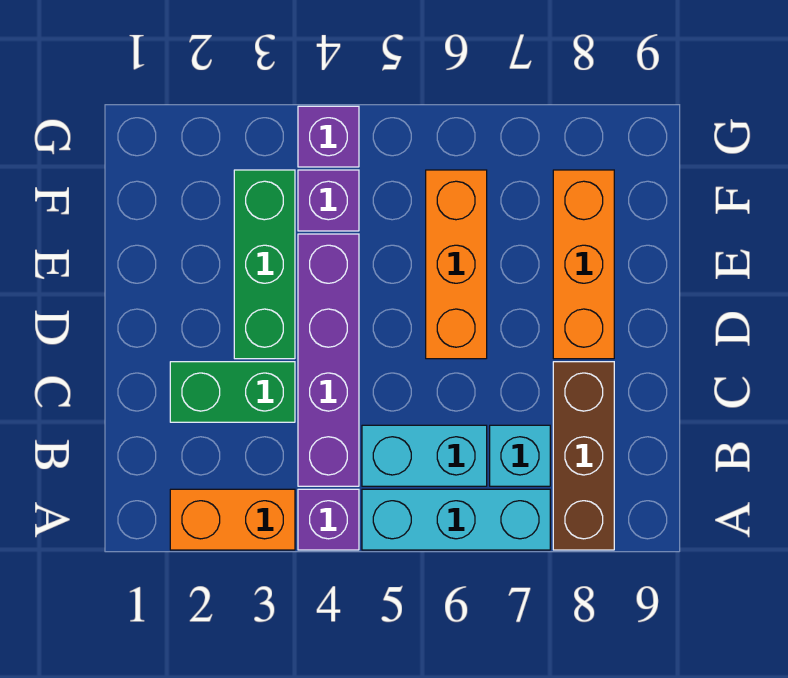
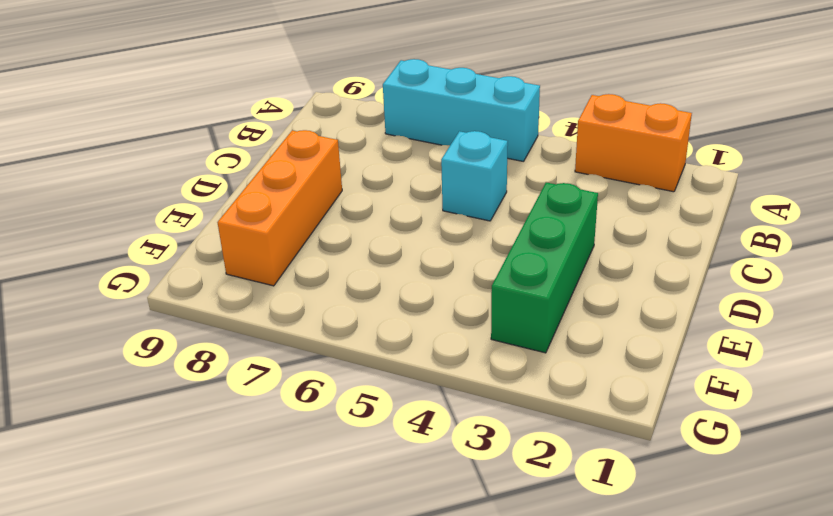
cyan 1x1 brick [441,131,508,221] -> cyan 1x1 brick moved to [490,425,550,486]
none -> purple 1x1 brick [298,489,359,550]
none -> brown 1x3 brick [553,362,614,550]
none -> purple 1x4 brick [298,234,359,486]

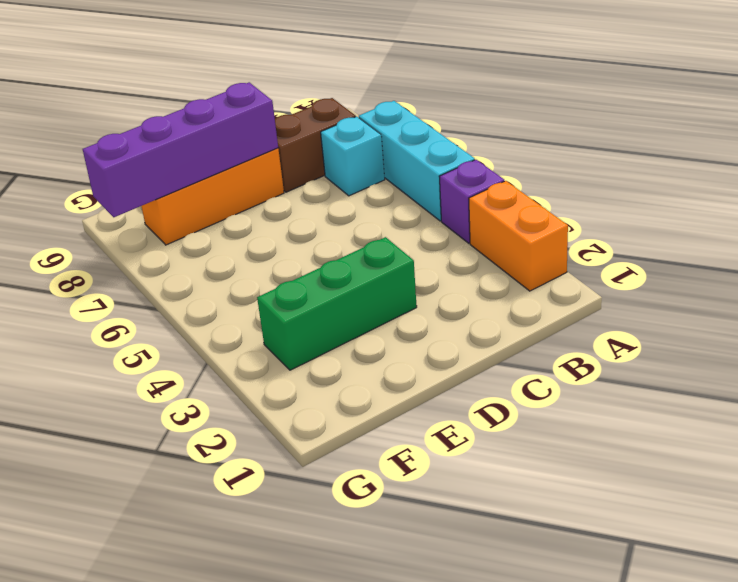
brown 1x2 brick [275,98,356,192] -> brown 1x3 brick [553,362,614,550]
purple 1x4 brick [83,82,278,217] -> purple 1x4 brick moved to [298,234,359,486]
none -> cyan 1x2 brick [362,425,487,486]
none -> green 1x2 brick [170,362,295,422]
none -> orange 1x3 brick [426,170,487,359]

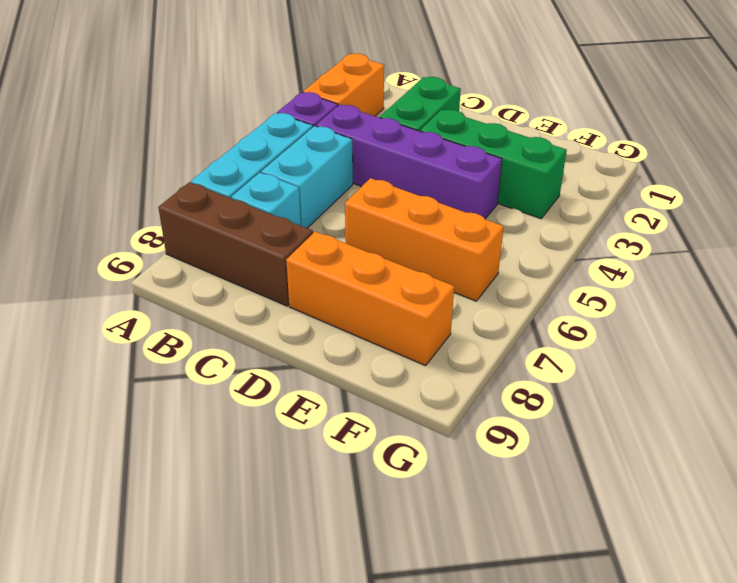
none -> purple 1x1 brick [298,170,359,231]
none -> purple 1x1 brick [298,106,359,167]

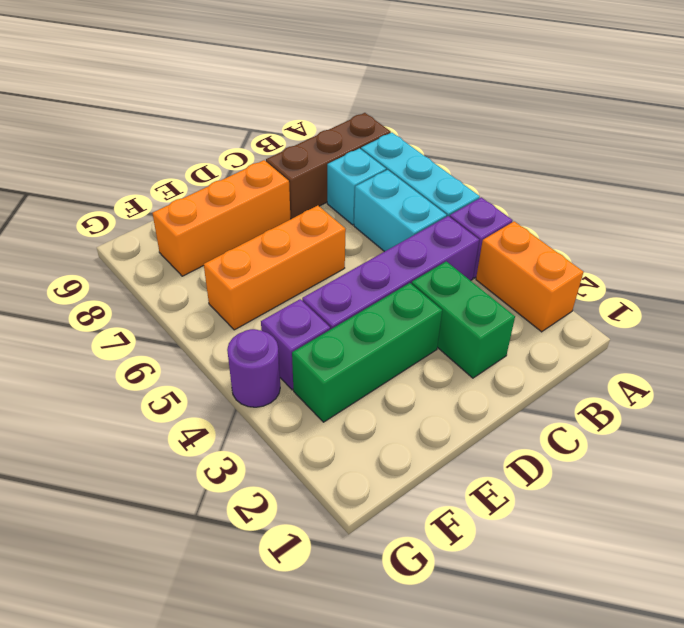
purple 1x1 round brick [227,329,280,407] -> purple 1x1 brick [298,106,359,167]

